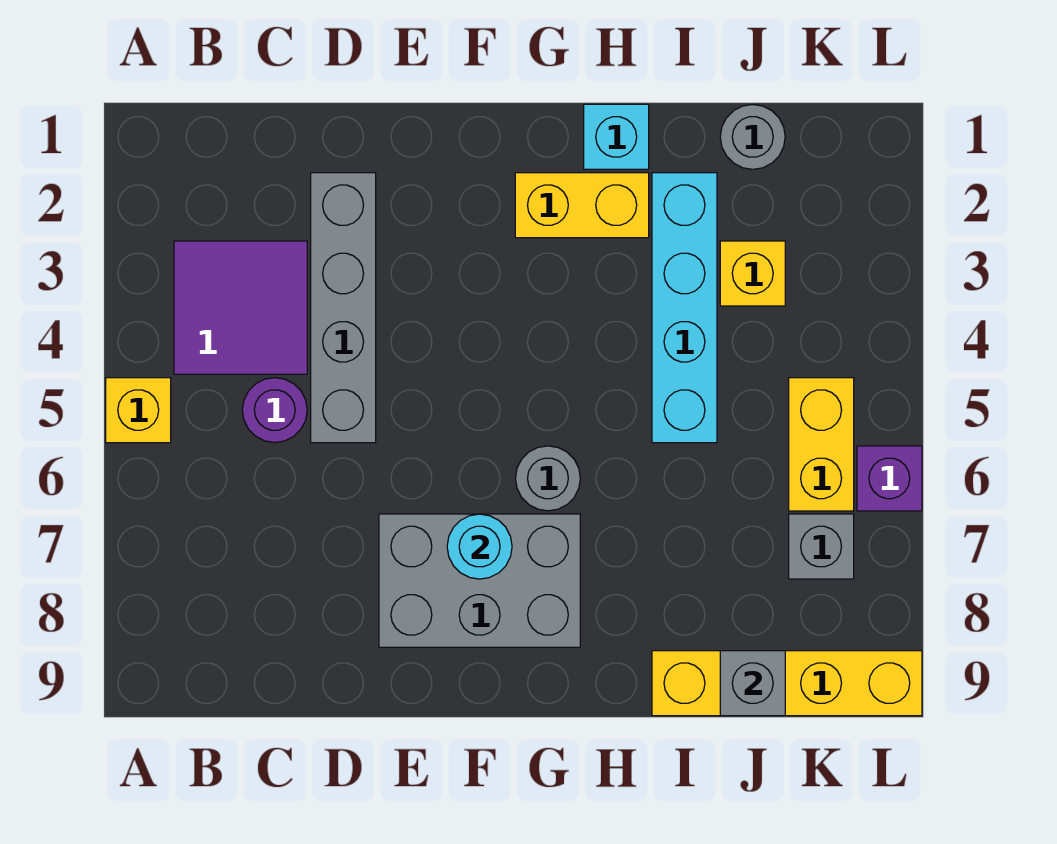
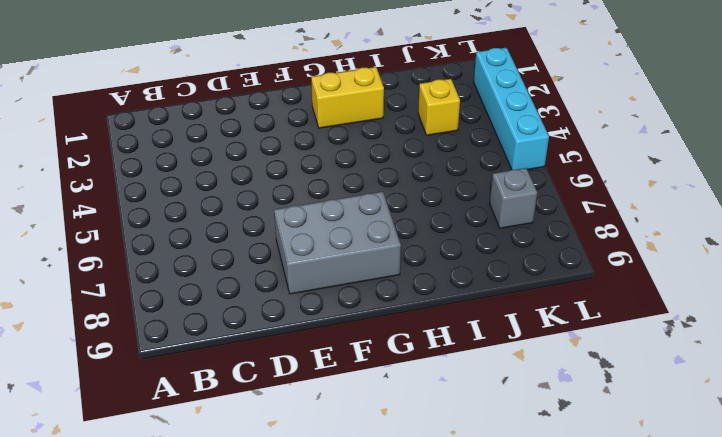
cyan 1x4 brick [474,48,549,170] -> cyan 1x4 brick moved to [652,173,717,443]
none -> yellow 1x1 brick [106,378,171,443]
none -> purple 2x2 tile [174,241,307,374]
none -> purple 1x1 round brick [242,378,307,443]

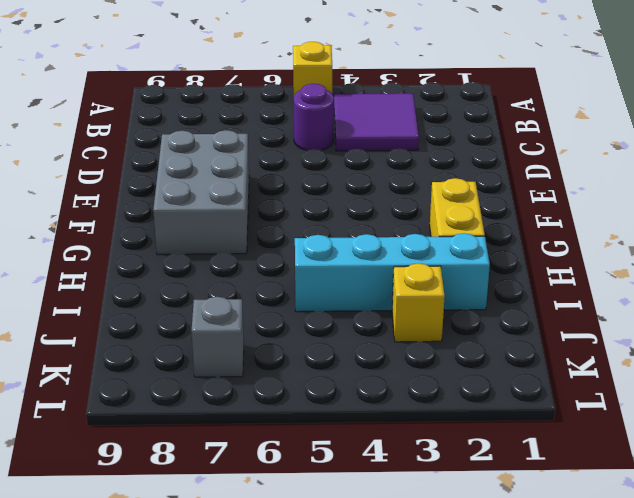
none -> grey 1x4 brick [311,173,376,443]
none -> grey 1x1 round brick [515,446,580,511]
none -> cyan 1x1 brick [584,104,649,169]

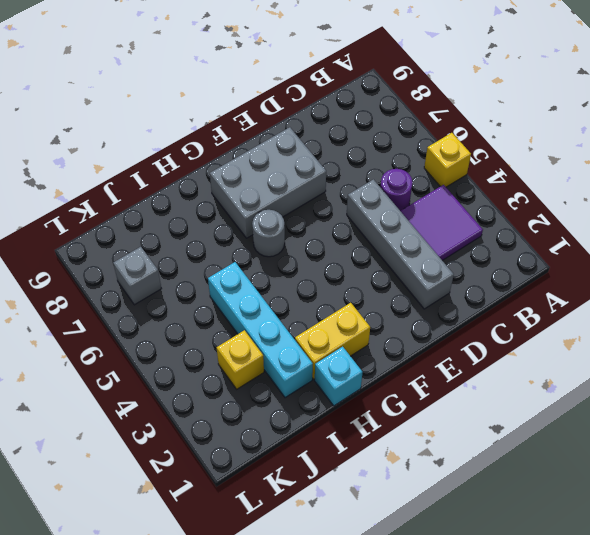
none -> yellow 1x4 brick [652,651,922,716]
none -> grey 1x1 round brick [720,105,785,169]
none -> yellow 1x2 brick [789,378,854,511]

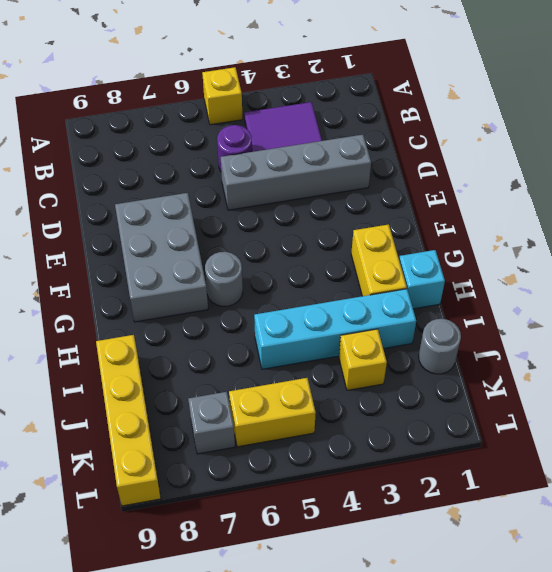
none -> purple 1x1 brick [857,446,922,511]
none -> cyan 1x1 round brick [447,514,512,579]
none -> grey 1x1 brick [720,651,785,716]

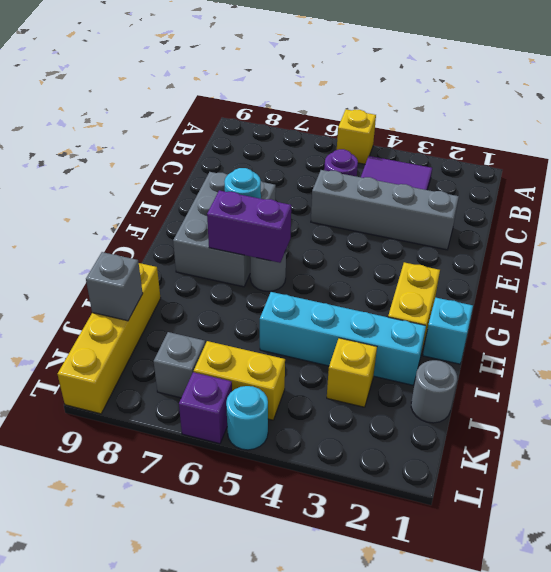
purple 1x2 brick [207,190,291,263] -> none
cyan 1x1 round brick [226,386,268,450] -> none

